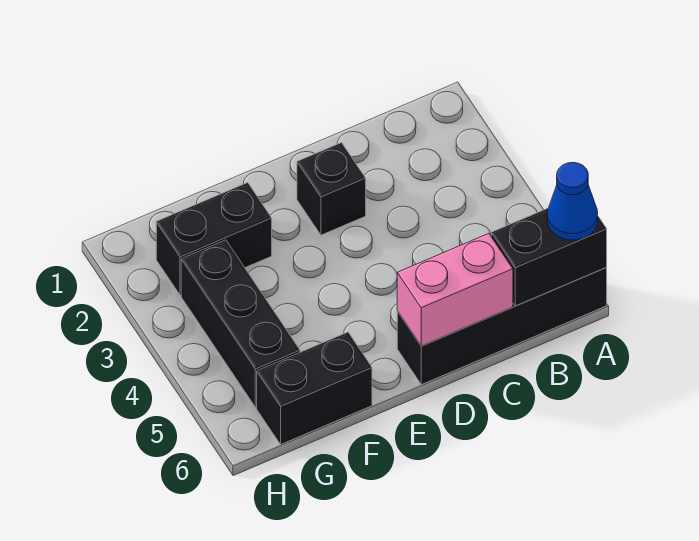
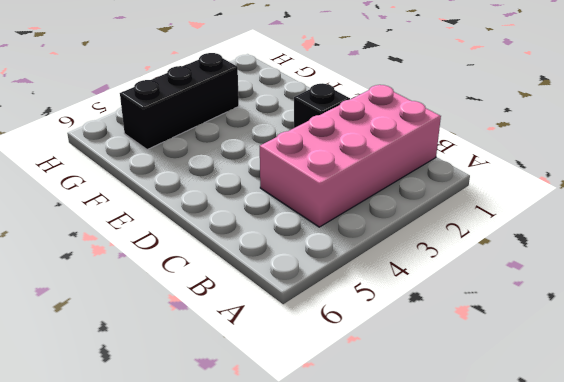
pink 2x4 brick [260,85,441,227] -> none
none -> black 1x4 brick [397,268,607,385]
none -> black 1x2 brick [156,183,272,295]

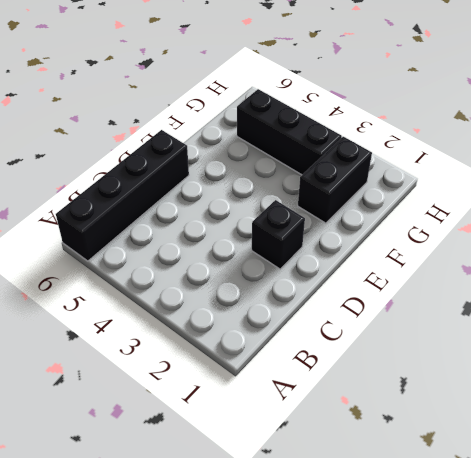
none -> black 1x2 brick [257,332,372,444]
none -> black 1x2 brick [491,208,607,306]

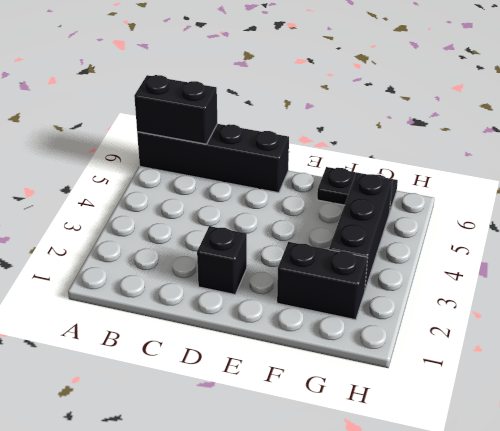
black 1x2 plate [317,167,398,213] -> black 1x2 brick [257,332,372,444]
none -> pink 1x2 brick [397,234,513,346]
none -> blue 1x1 cone [547,162,598,240]

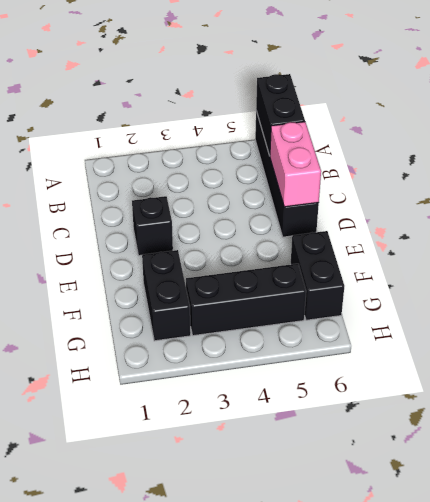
none -> blue 1x1 cone [547,162,598,240]

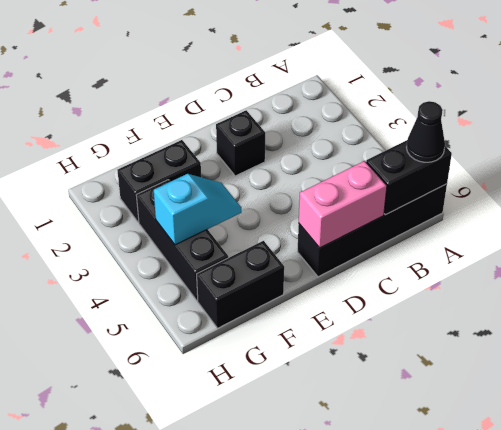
black 1x1 cone [406,101,445,162] -> blue 1x1 cone [547,162,598,240]
cyan 1x2 slope [154,174,241,245] -> none

